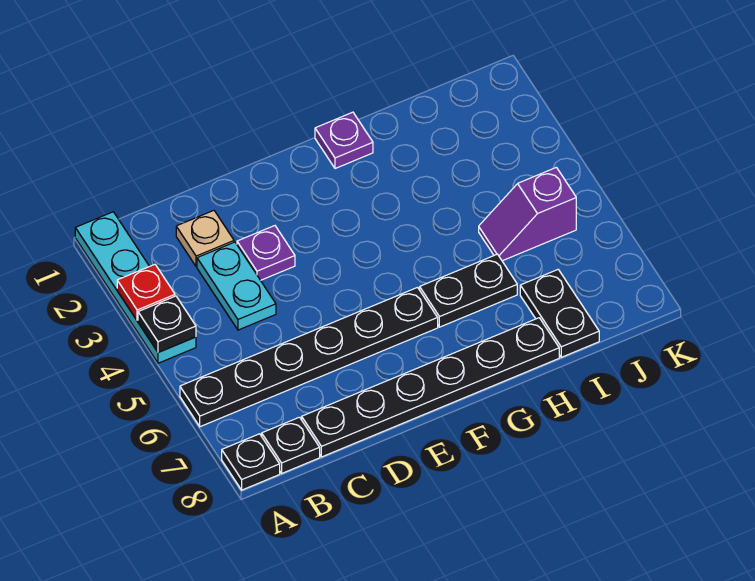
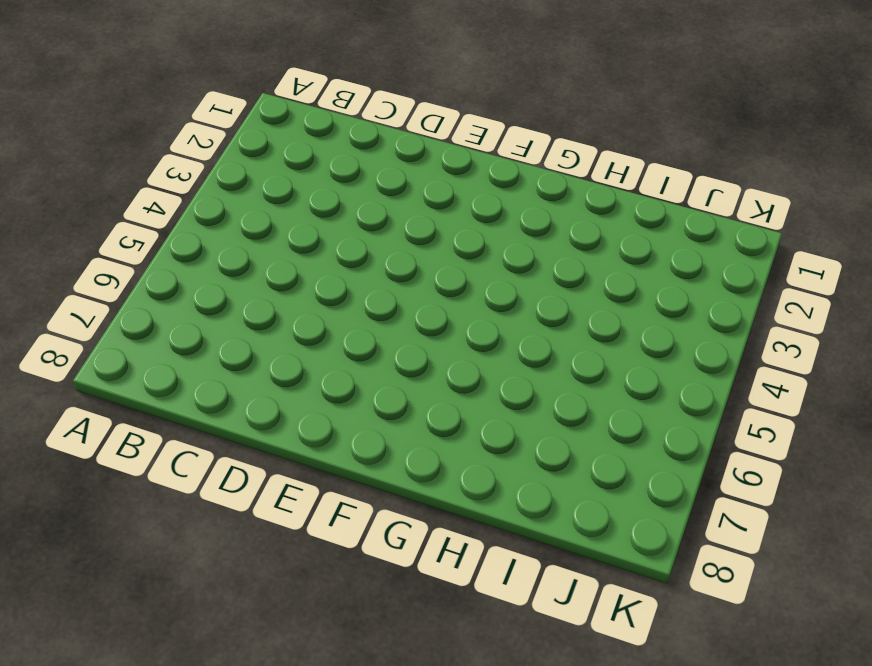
none -> cyan 1x4 plate [75,212,196,363]
none -> black 1x6 plate [180,288,438,427]
none -> black 1x1 plate [222,434,280,490]

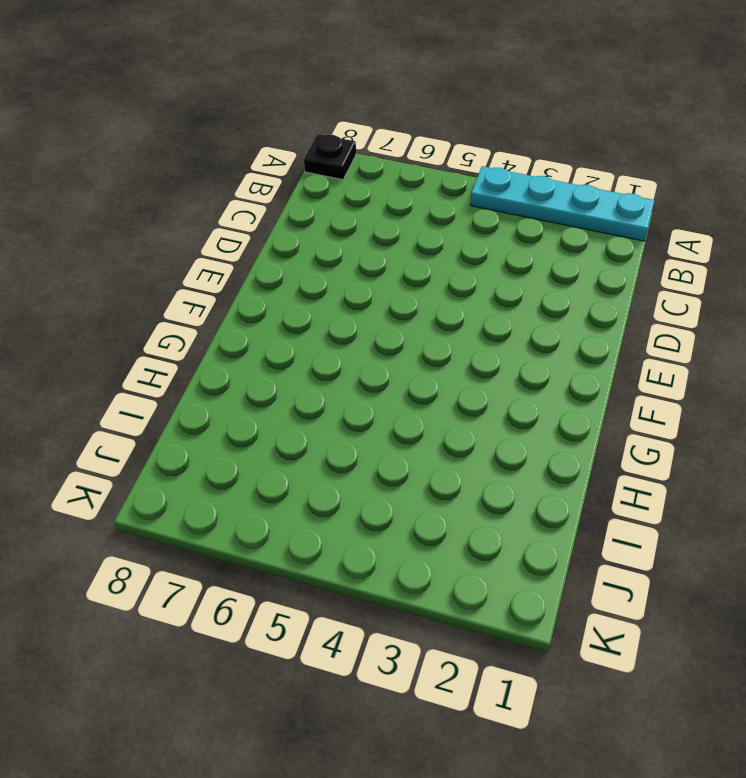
none -> black 1x6 plate [180,288,438,427]
none -> black 1x1 plate [262,417,320,473]
none -> tan 1x1 plate [176,211,234,267]

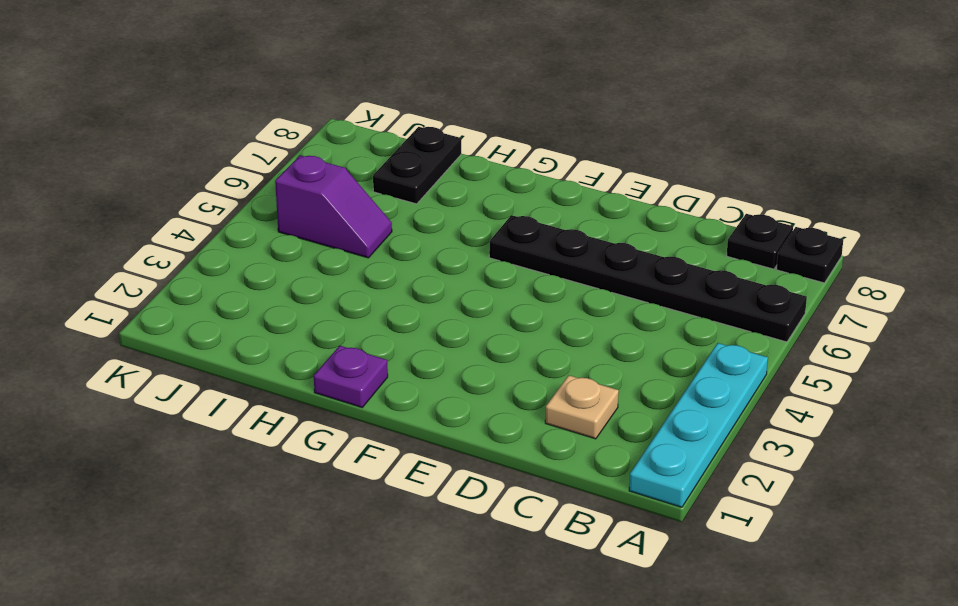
none -> cyan 1x2 plate [197,242,276,330]
none -> black 1x6 plate [302,318,559,457]
none -> purple 1x1 plate [237,226,295,280]

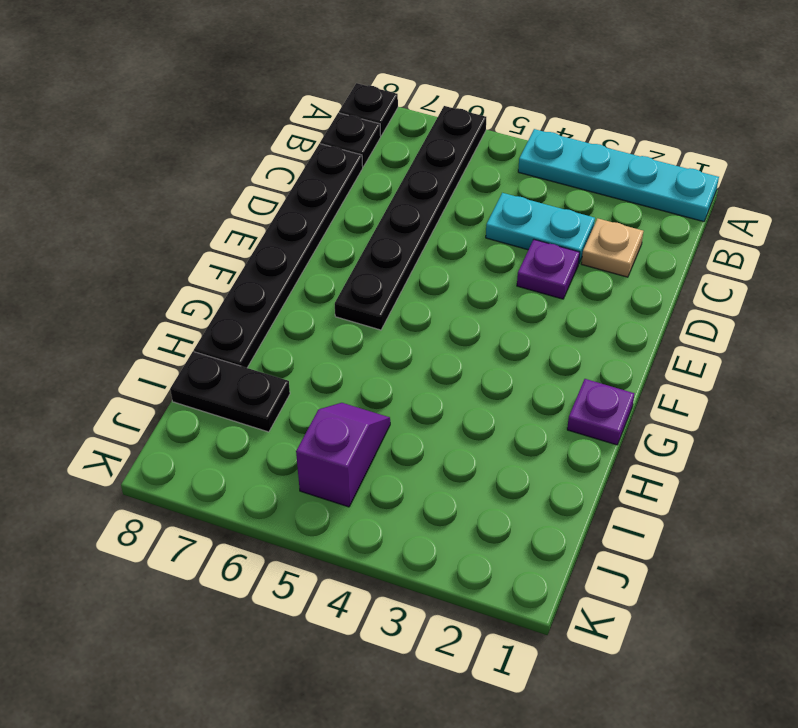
none -> black 1x2 plate [420,254,517,327]
none -> red 1x1 plate [117,264,175,321]
none -> black 1x1 plate [138,296,196,352]

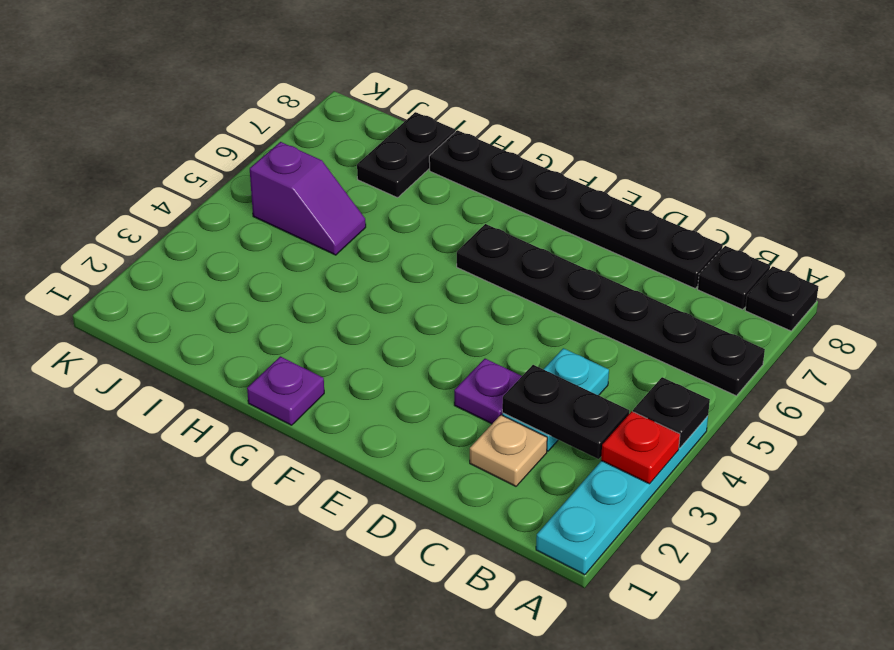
black 1x2 plate [502,365,629,459] -> black 1x2 plate moved to [420,254,517,327]

